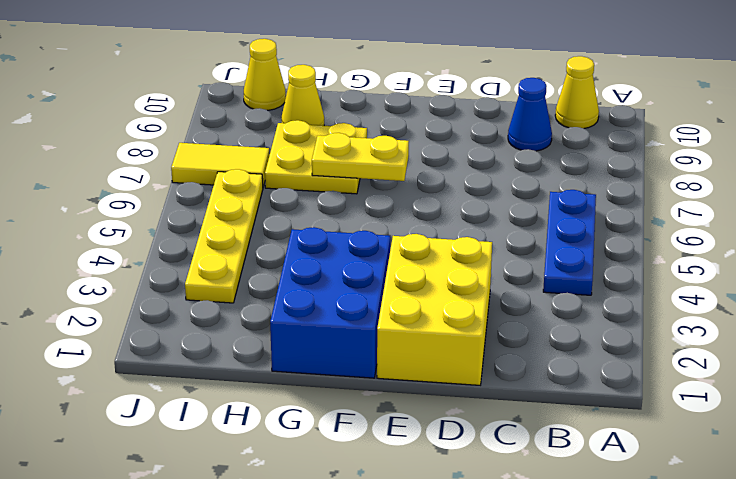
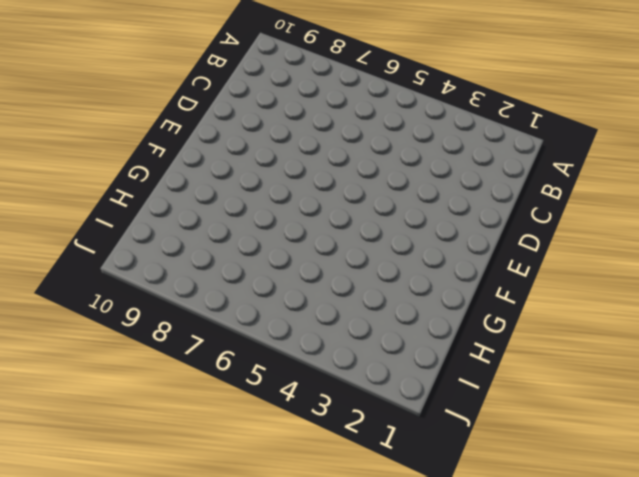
none -> blue 1x3 plate [543,190,596,295]
none -> yellow 1x1 cone [555,56,599,128]

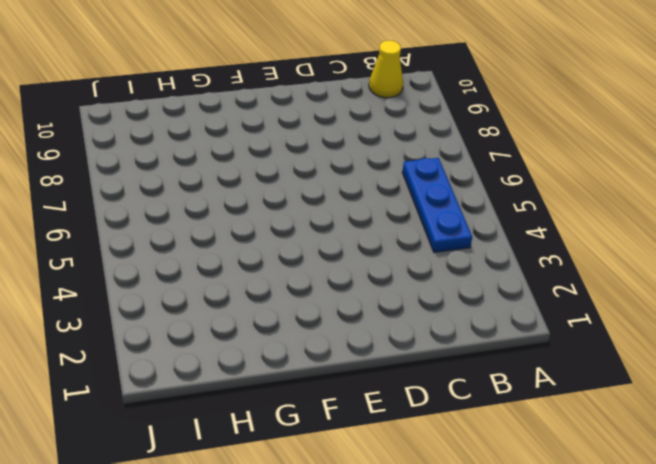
none -> blue 1x1 cone [508,78,552,151]
none -> yellow 2x3 brick [377,234,492,385]

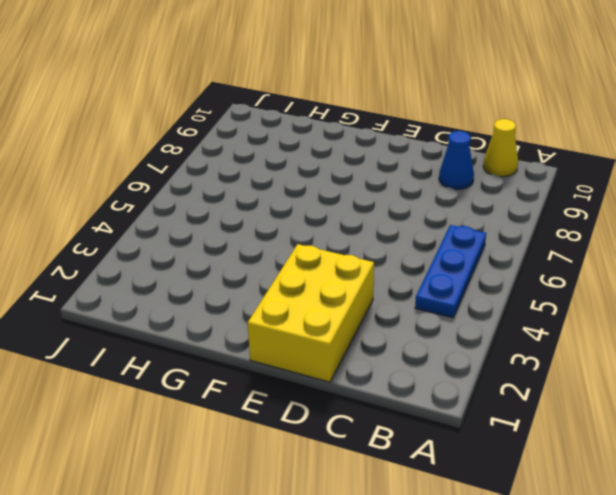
none -> blue 2x3 brick [270,227,390,378]
none -> yellow 2x2 plate [265,120,367,194]

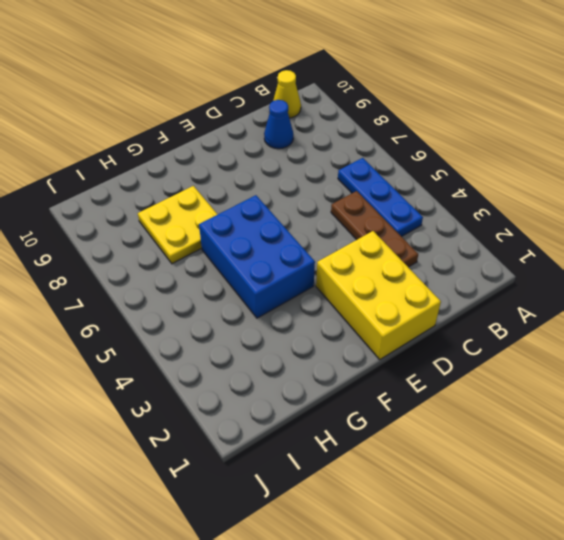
brown 1x3 plate [331,191,418,267] -> none
blue 2x3 brick [199,195,315,318] -> blue 2x3 brick moved to [270,227,390,378]
none -> yellow 1x1 cone [281,65,324,126]
none -> yellow 1x4 plate [185,169,263,303]

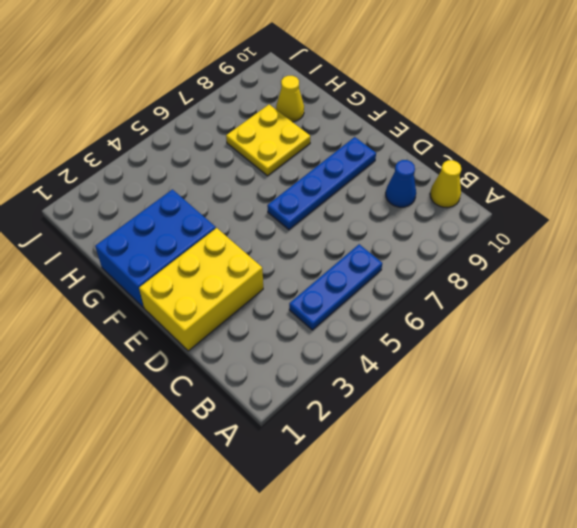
blue 1x4 plate [267,137,376,230] -> none
none -> yellow 1x4 plate [185,169,263,303]
none -> yellow 1x2 tile [171,143,269,187]

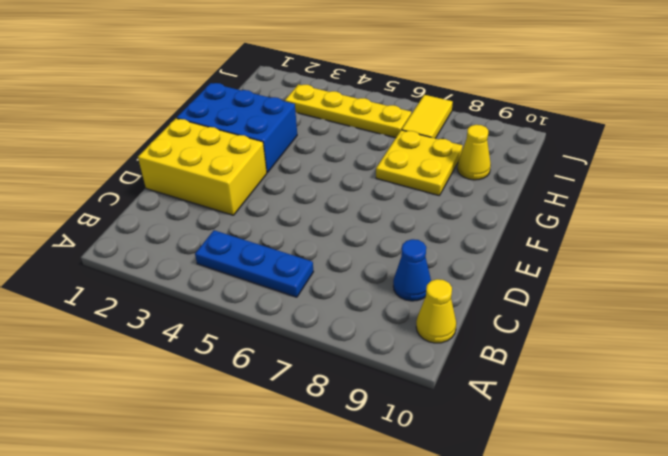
none -> yellow 1x1 cone [244,39,286,110]
none -> yellow 1x2 plate [312,133,409,181]

